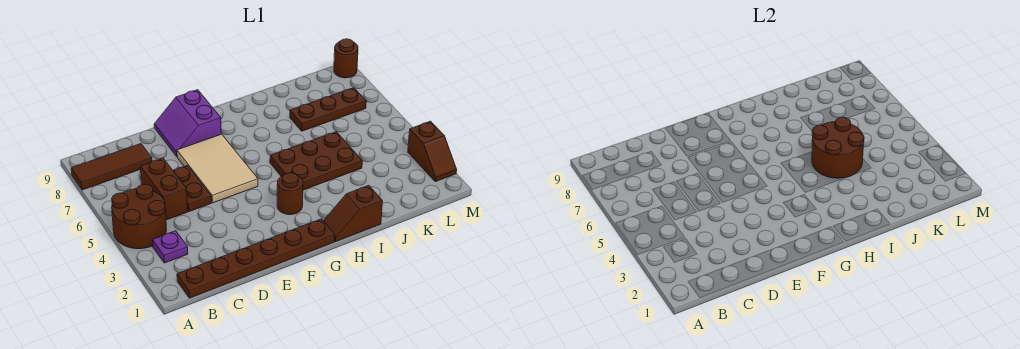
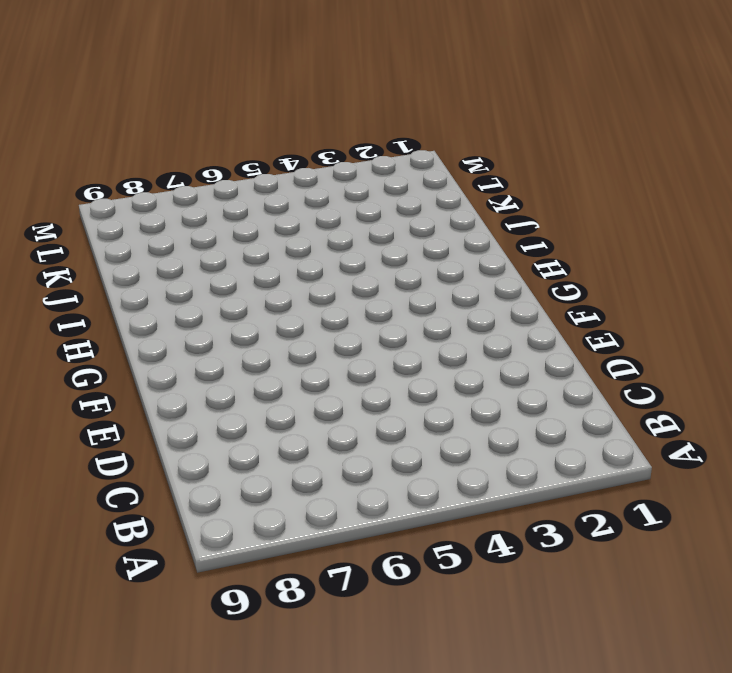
none -> brown 2x2 round brick [112,184,167,249]
none -> brown 1x3 tile [71,144,152,190]
none -> brown 1x6 plate [177,219,335,298]

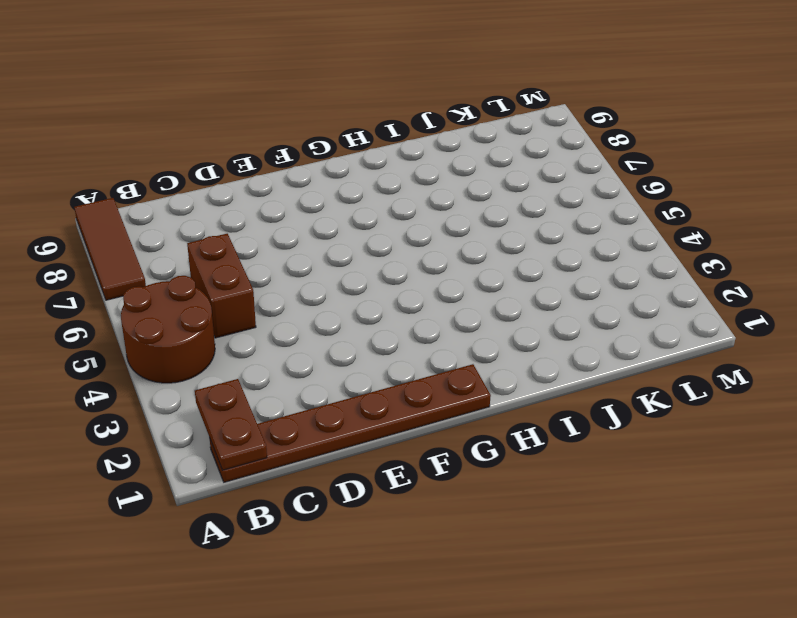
brown 1x3 tile [74,198,146,300] -> brown 1x3 tile turned to [71,144,152,190]
brown 1x2 plate [195,379,267,470] -> brown 1x2 plate moved to [173,166,211,212]
none -> purple 1x1 plate [152,231,188,263]
none -> tan 2x3 tile [177,134,258,203]
none -> purple 2x2 slope [154,90,221,156]

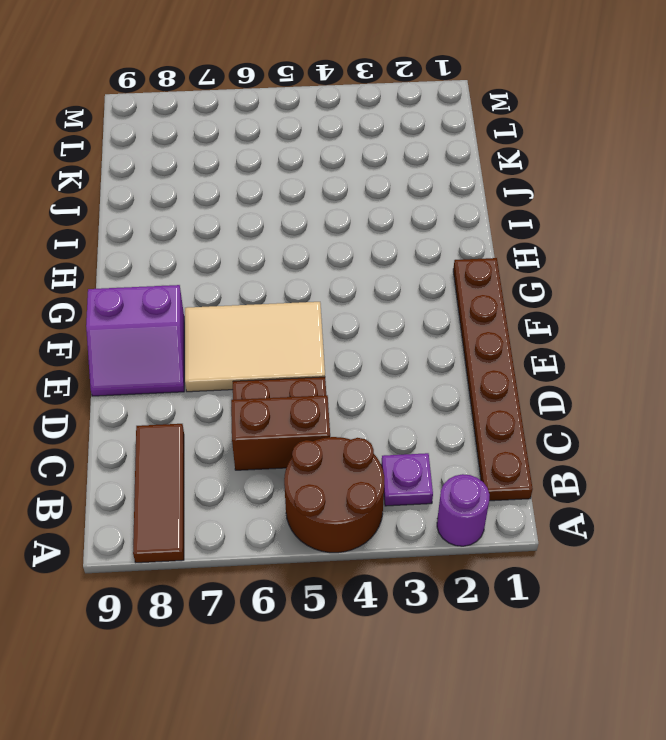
purple 1x1 round brick [437,474,490,546] -> none
none -> brown 1x1 round brick [277,173,303,215]
none -> brown 1x2 slope [324,185,382,241]
none -> brown 2x3 plate [270,132,362,190]

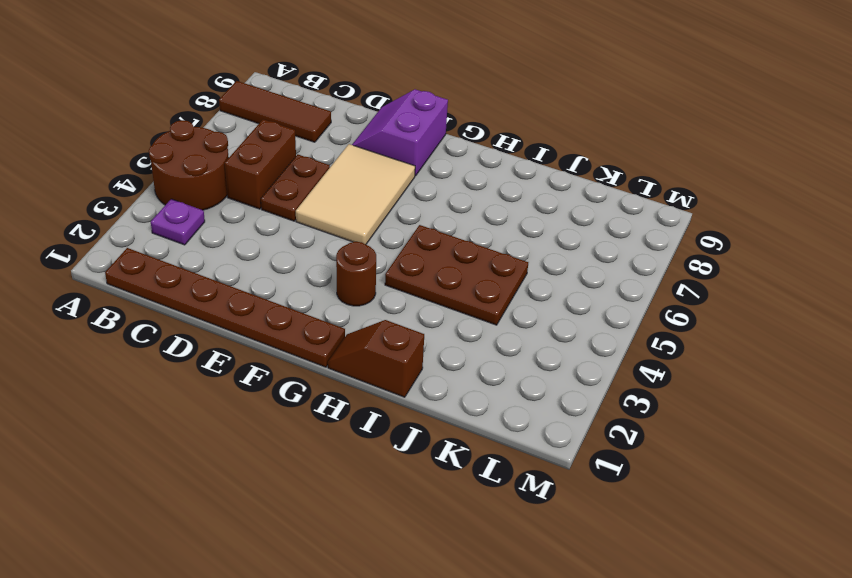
none -> brown 1x3 plate [290,88,366,131]
none -> brown 1x2 slope [408,121,457,182]
none -> brown 1x1 round brick [334,39,358,78]

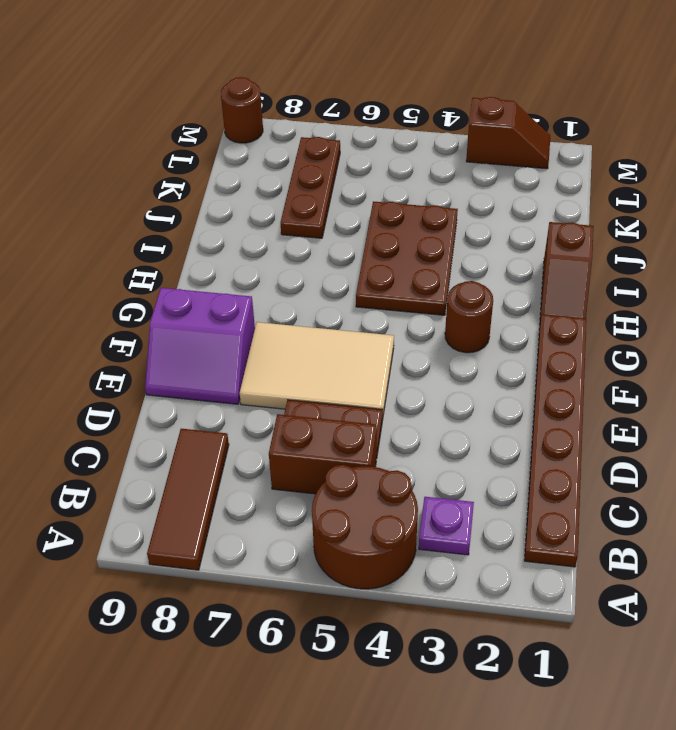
none -> brown 2x2 round brick [812,117,864,178]

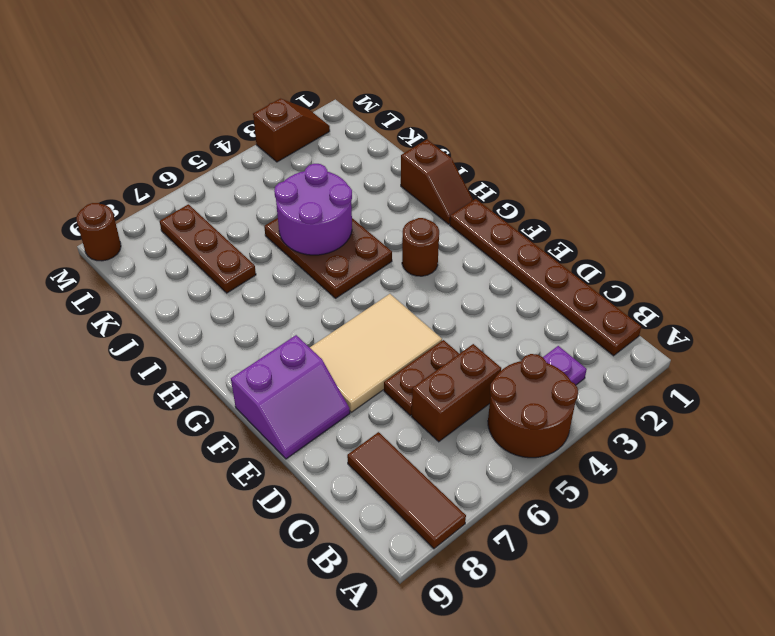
purple 2x2 round brick [274,164,352,255] -> brown 2x2 round brick [812,117,864,178]

